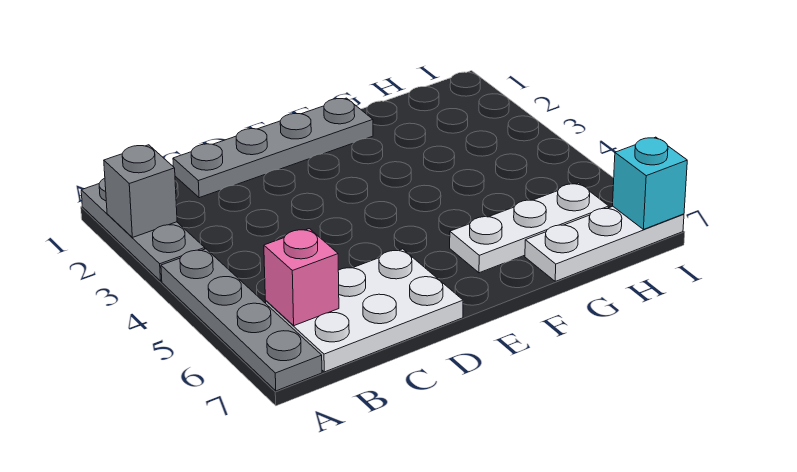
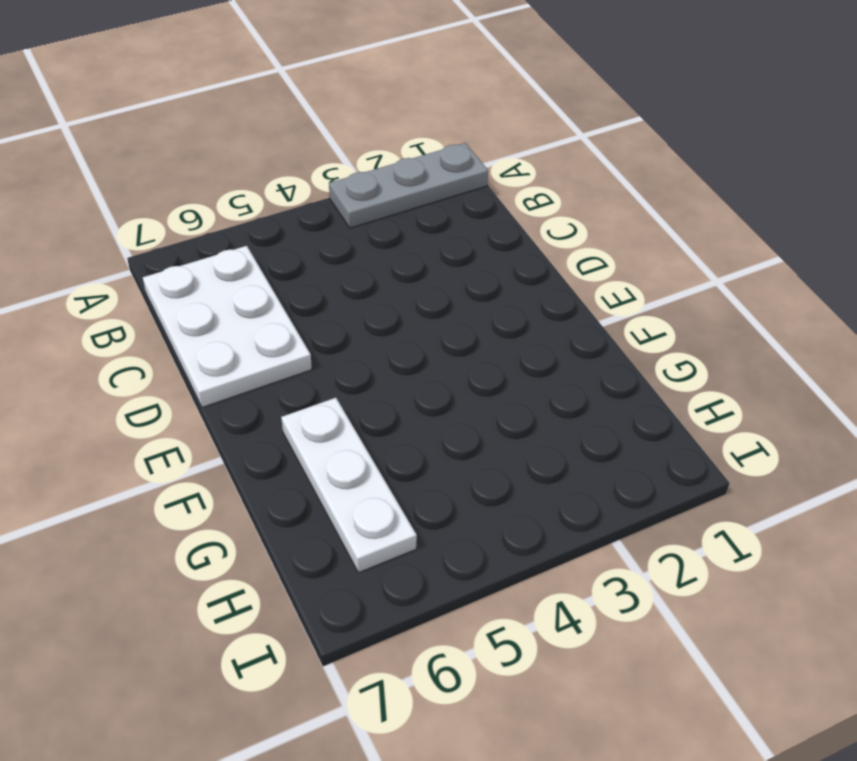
none -> grey 1x4 plate [161,249,322,391]
none -> grey 1x4 plate [173,98,373,198]

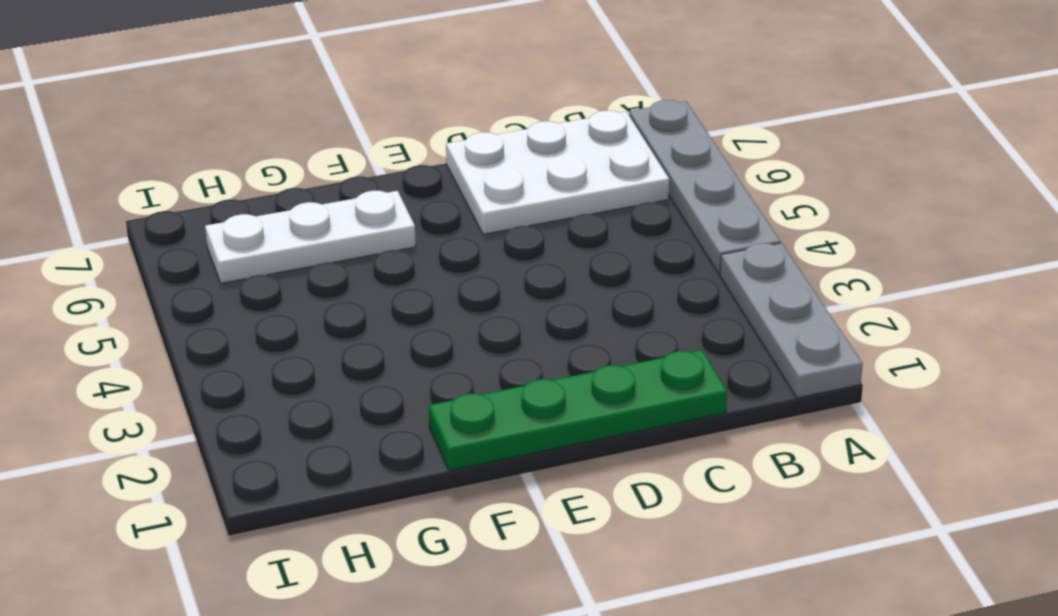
green 1x4 plate [429,350,727,471] -> grey 1x4 plate [173,98,373,198]
none -> white 1x3 plate [525,206,684,281]
none -> grey 1x1 brick [104,145,177,238]

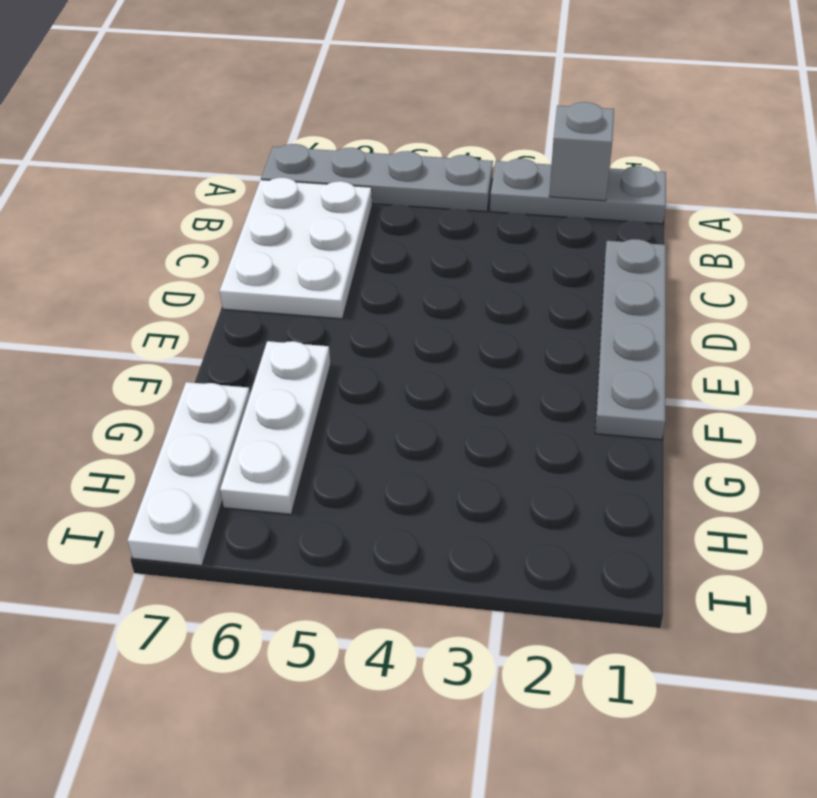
none -> pink 1x1 brick [264,229,339,326]
none -> cyan 1x1 brick [613,137,687,229]

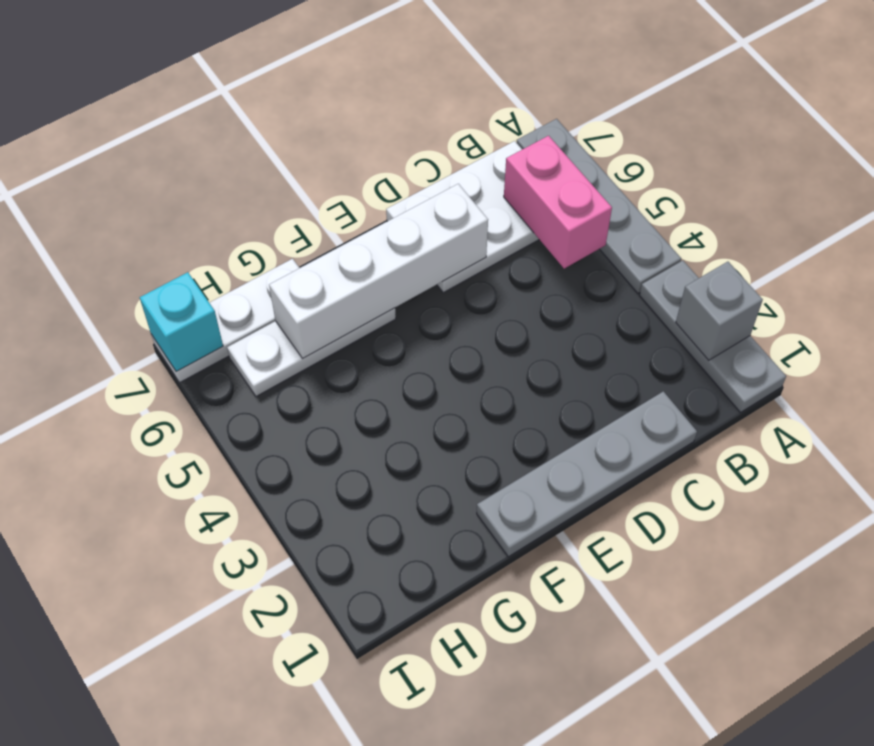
pink 1x2 brick [504,136,612,269] -> pink 1x1 brick [264,229,339,326]
white 1x4 brick [269,184,488,359] -> none

